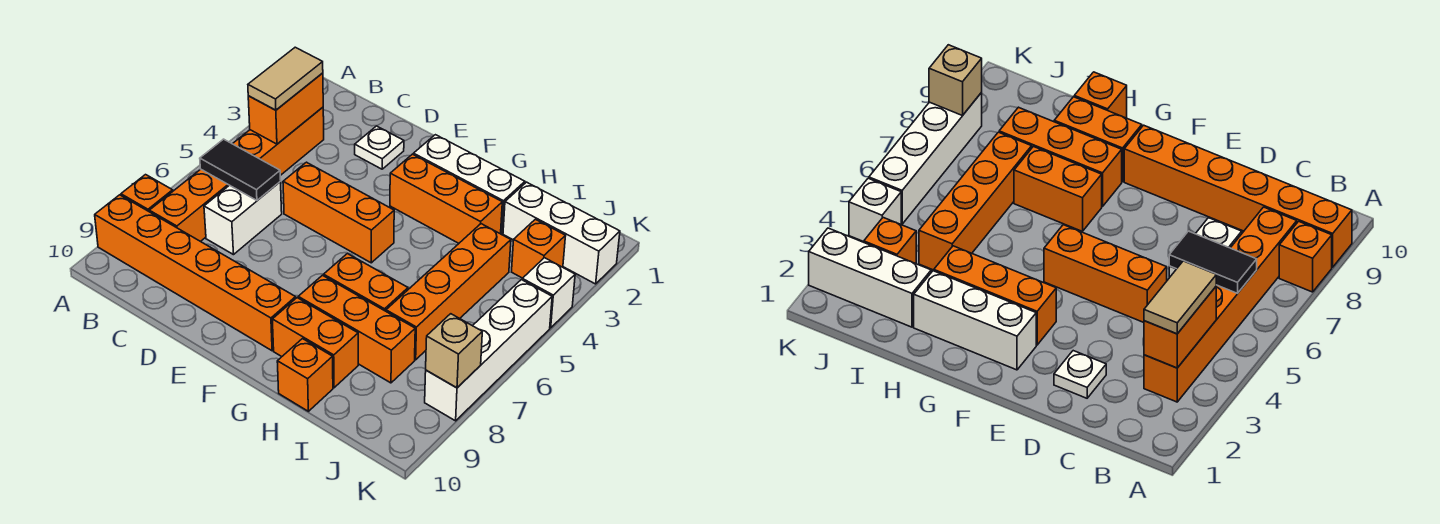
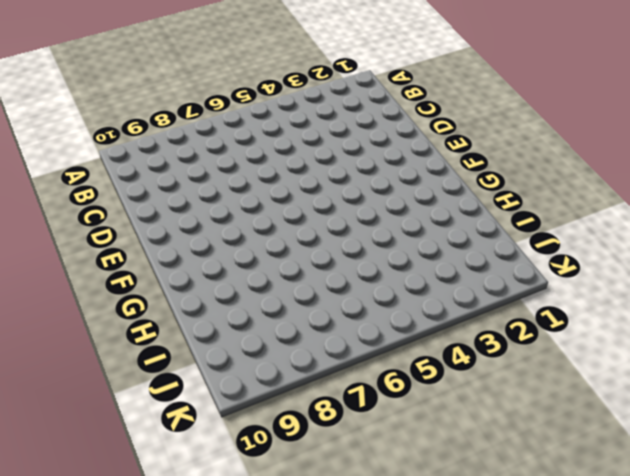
none -> orange 1x1 brick [121,175,173,212]
none -> orange 1x6 brick [95,195,296,351]
none -> orange 1x6 brick [149,107,324,242]

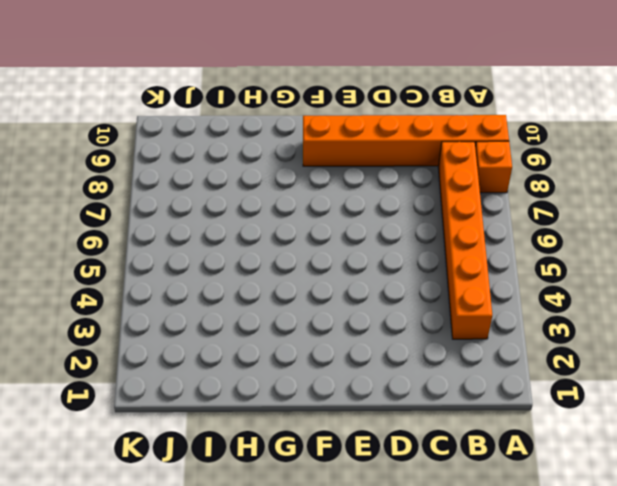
none -> white 1x2 brick [204,182,282,255]
none -> white 1x1 plate [355,126,404,169]
none -> orange 1x3 brick [283,162,394,263]

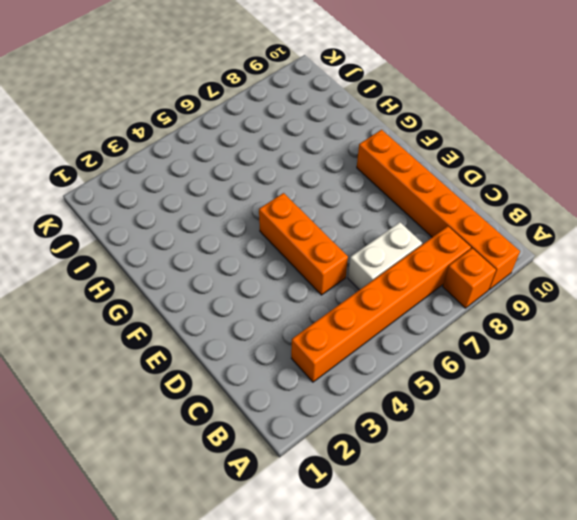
none -> white 1x1 plate [355,126,404,169]
none -> white 1x3 brick [414,135,525,233]
none -> orange 1x3 brick [390,154,502,243]

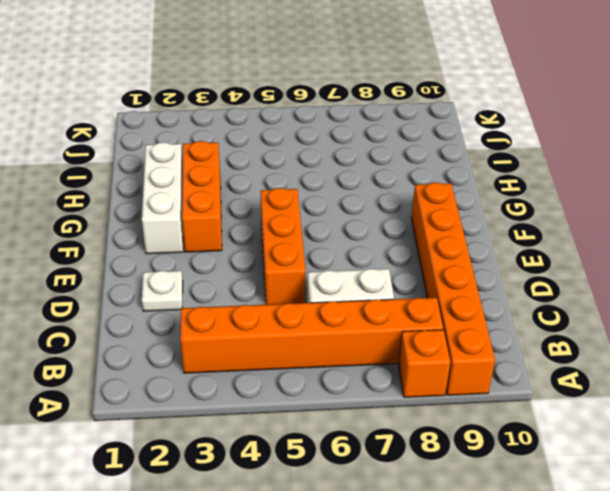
none -> orange 1x2 brick [324,254,408,311]
none -> orange 1x3 brick [298,275,415,383]
none -> orange 1x2 brick [272,298,358,388]

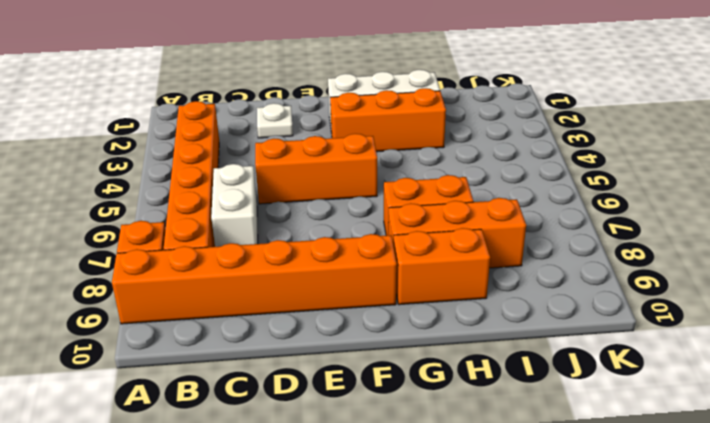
none -> orange 1x1 brick [277,339,333,411]
none -> white 1x3 brick [503,182,620,284]
none -> orange 1x4 brick [386,224,511,360]

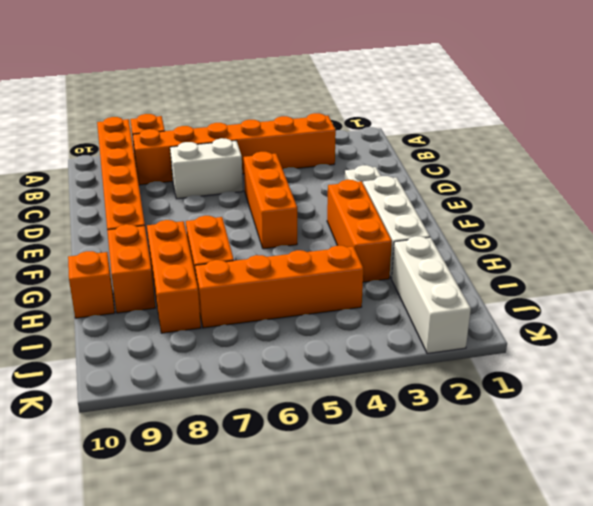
none -> orange 1x1 brick [512,219,565,278]
none -> white 1x1 brick [522,258,575,328]
none -> white 1x4 brick [425,280,552,421]

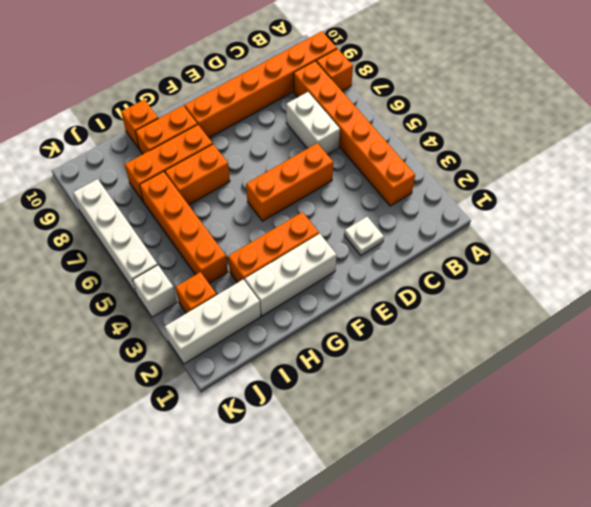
none -> orange 1x2 brick [248,73,323,144]
none -> black 1x2 tile [200,139,281,200]
none -> tan 1x1 brick [426,314,482,388]

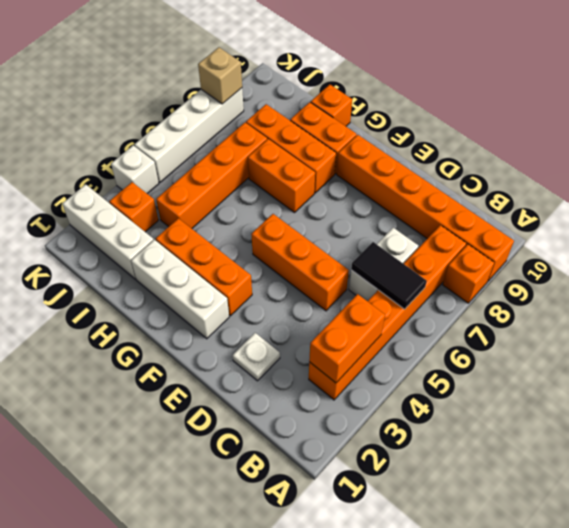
none -> tan 1x2 tile [248,47,323,110]

